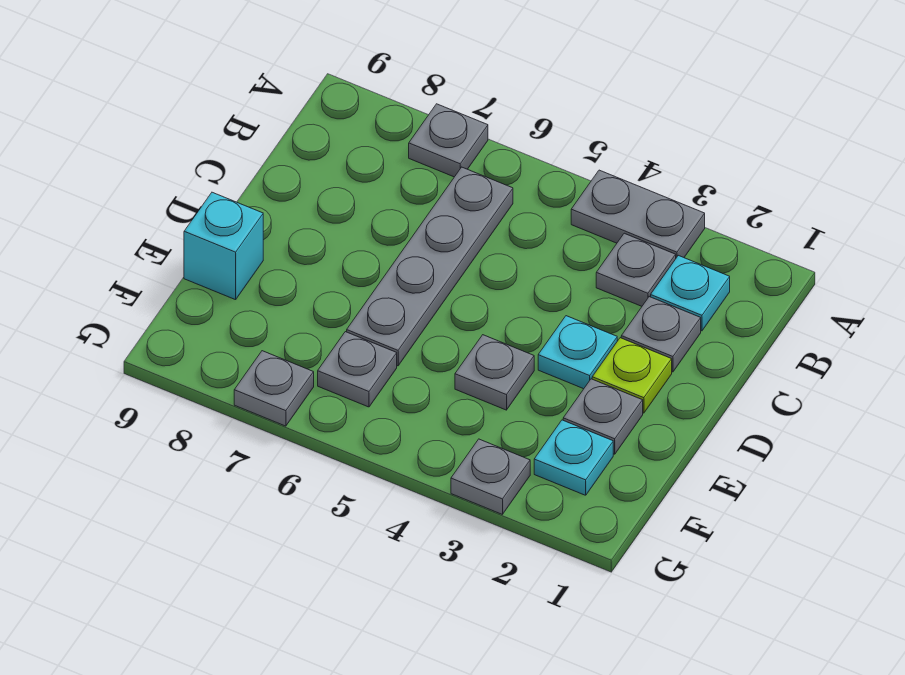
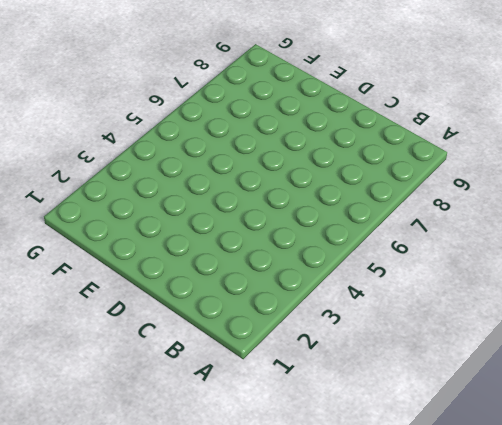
none -> grey 1x2 plate [571,170,705,258]
none -> grey 1x1 plate [409,104,488,177]
none -> cyan 1x1 plate [651,255,730,331]

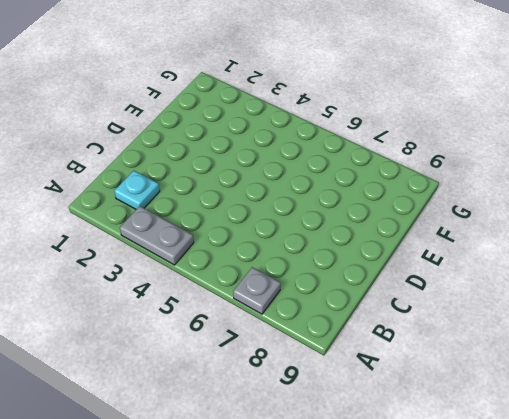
none -> grey 1x1 plate [596,233,676,306]
none -> grey 1x4 plate [347,167,513,366]
none -> grey 1x1 plate [621,297,701,372]

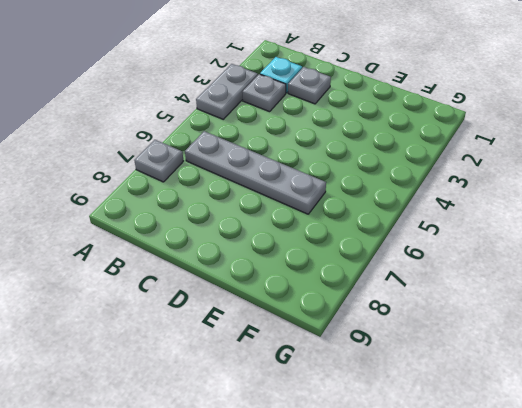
none -> lime 1x1 plate [592,338,672,413]
none -> cyan 1x1 plate [538,316,617,389]
none -> grey 1x1 plate [563,379,643,454]

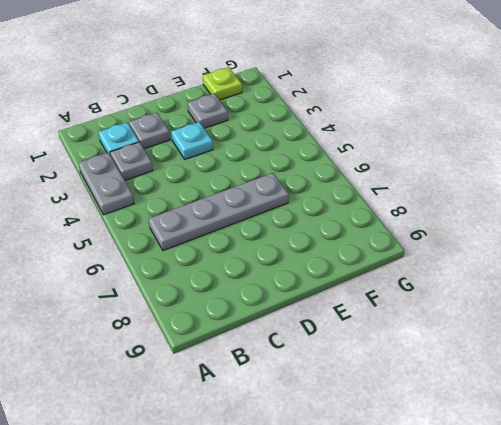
lime 1x1 plate [203,67,242,100] -> lime 1x1 plate moved to [592,338,672,413]
none -> grey 1x1 plate [409,104,488,177]
none -> grey 1x1 plate [455,335,534,410]
none -> cyan 1x1 brick [184,192,263,300]

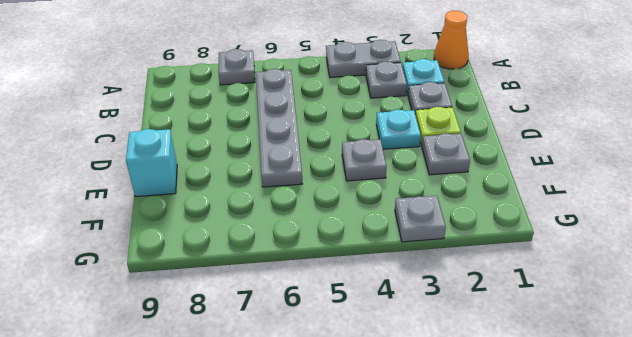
orange 1x1 cone [434,11,469,69] -> none
none -> cyan 1x1 plate [534,420,613,495]
none -> grey 1x1 plate [318,332,397,407]
none -> grey 1x1 plate [234,351,314,426]

